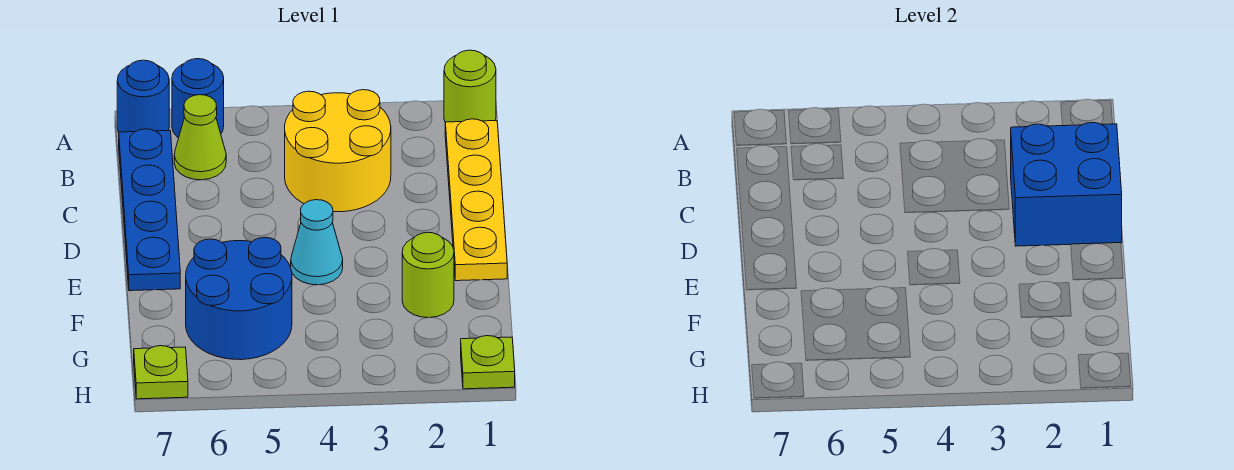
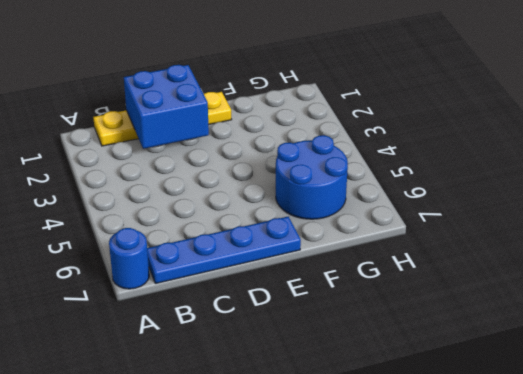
none -> lime 1x1 round brick [444,50,496,122]
none -> blue 1x1 round brick [172,59,224,138]
none -> yellow 2x2 round brick [285,90,391,212]

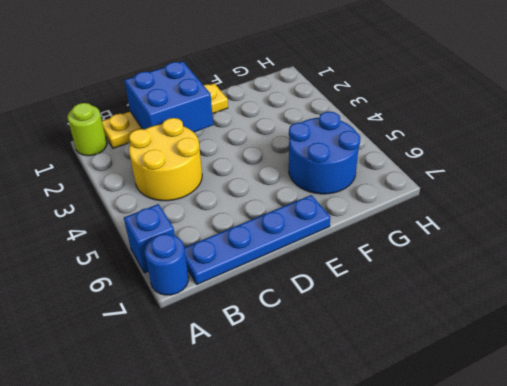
blue 1x1 brick [124,204,175,273] -> blue 1x1 round brick [172,59,224,138]
none -> lime 1x1 cone [174,95,226,180]
none -> cyan 1x1 cone [291,200,343,285]
none -> lime 1x1 round brick [402,232,454,318]

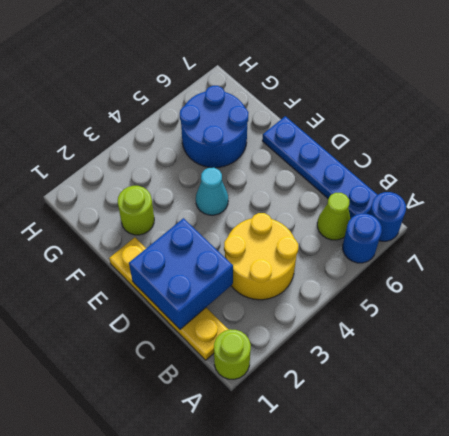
none -> lime 1x1 plate [461,336,515,389]
none -> lime 1x1 plate [134,346,188,399]

